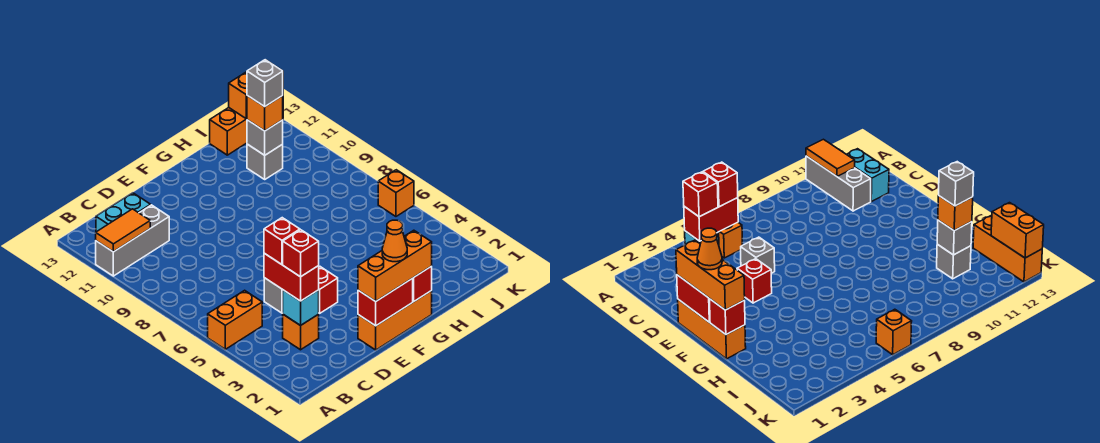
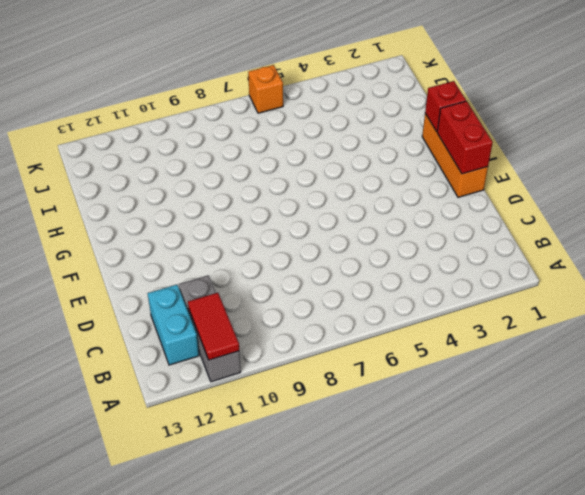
red 1x2 tile [188,293,239,360] -> orange 1x2 tile [96,209,150,252]
none -> orange 1x2 brick [208,290,262,349]
none -> orange 1x1 brick [283,315,319,350]
none -> grey 1x1 brick [264,278,283,313]

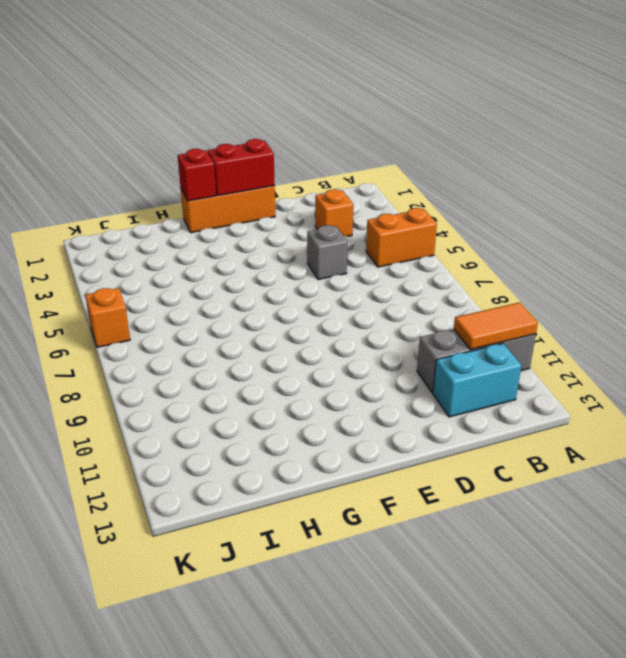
none -> red 1x1 brick [319,267,338,313]
none -> grey 1x1 brick [247,144,283,179]
none -> orange 1x3 brick [210,108,247,155]

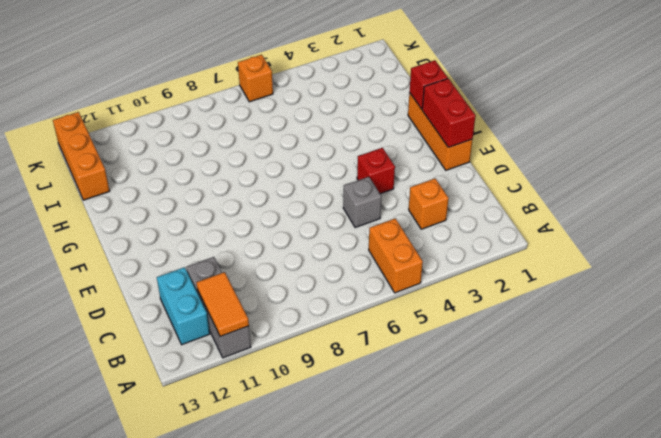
none -> grey 1x1 brick [247,144,283,179]
none -> cyan 1x1 brick [283,290,319,326]
none -> grey 1x1 brick [247,120,283,155]

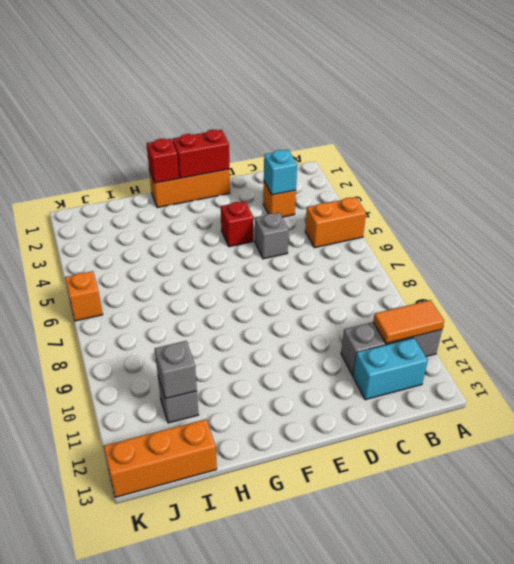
none -> orange 1x2 brick [229,72,247,119]
none -> red 1x2 brick [264,253,319,301]
none -> orange 1x3 brick [358,230,432,301]

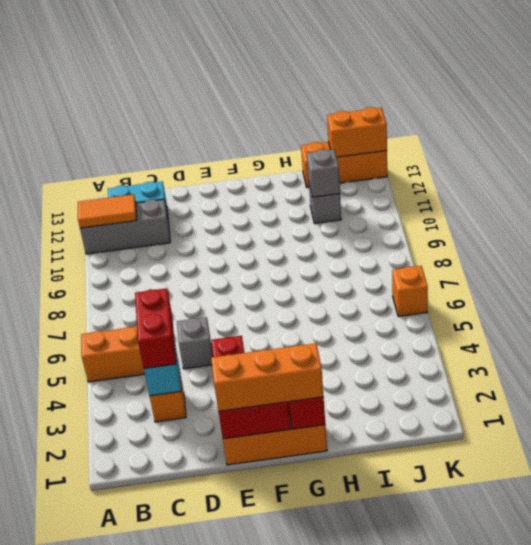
none -> orange 1x1 brick [247,96,283,131]
none -> red 1x1 brick [283,230,319,277]
none -> red 1x1 brick [264,218,300,264]

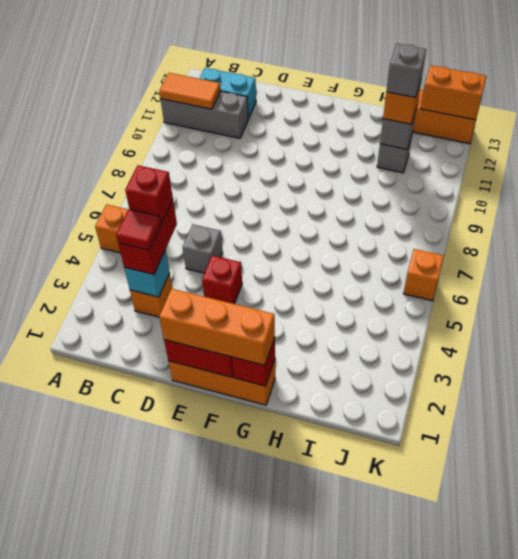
red 1x1 tile [116,209,161,250] -> red 1x1 brick [283,230,319,277]
none -> orange 1x1 cone [382,220,407,262]

